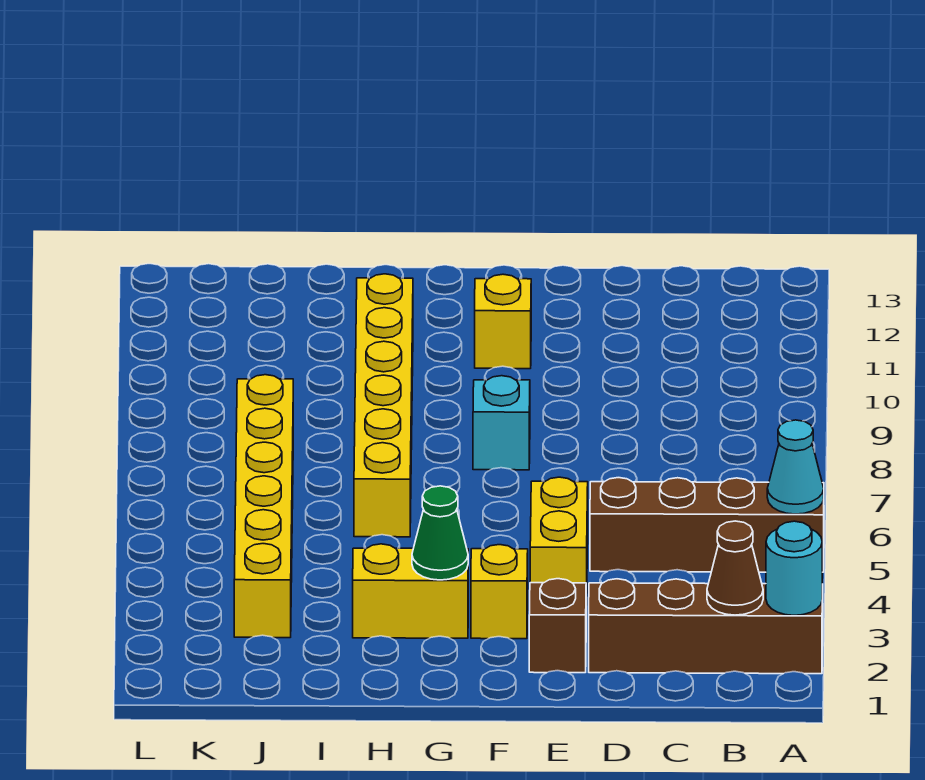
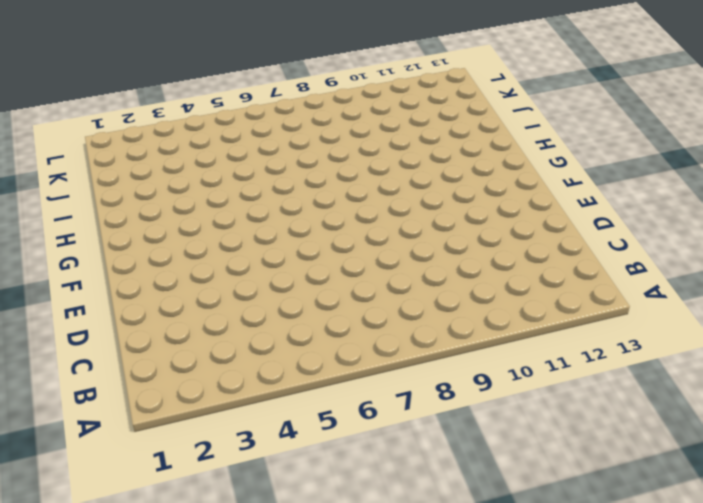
none -> brown 1x4 brick [589,579,823,674]
none -> brown 1x4 brick [590,478,824,572]
none -> brown 1x1 brick [529,579,586,673]

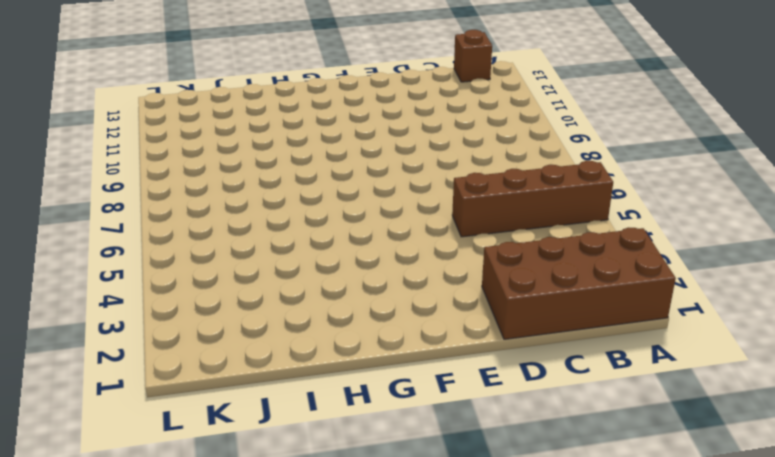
brown 2x4 brick [482,227,676,339] -> brown 1x4 brick [589,579,823,674]
brown 1x1 brick [454,30,492,82] -> brown 1x1 brick moved to [529,579,586,673]
none -> yellow 1x2 brick [530,477,588,605]
none -> yellow 1x1 brick [471,545,528,639]
none -> cyan 1x1 brick [473,376,530,470]

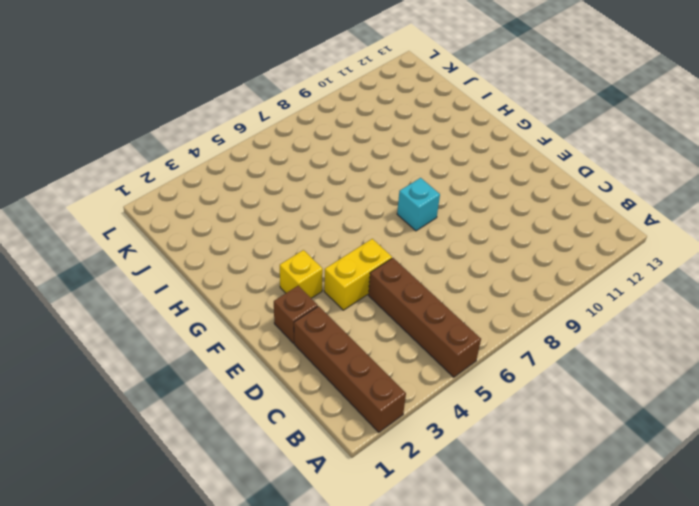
none -> yellow 1x1 brick [475,274,531,369]
none -> yellow 1x2 brick [353,544,468,638]
none -> yellow 1x6 brick [354,274,413,537]

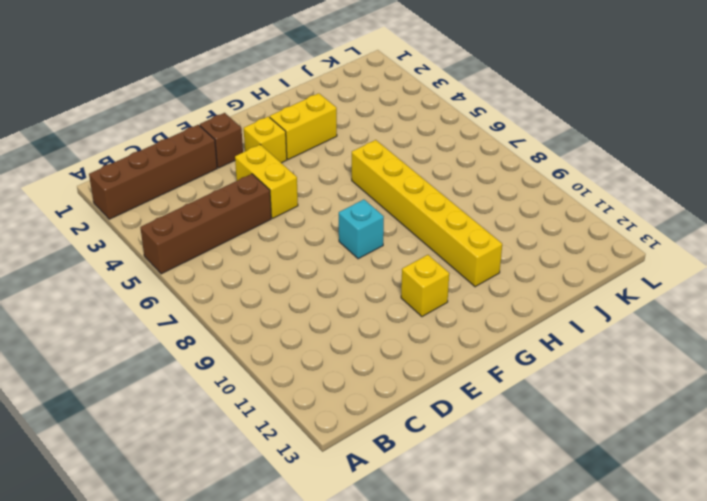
none -> yellow 1x6 brick [234,375,293,638]
none -> cyan 1x1 round brick [766,521,822,615]
none -> cyan 1x1 cone [767,420,824,514]

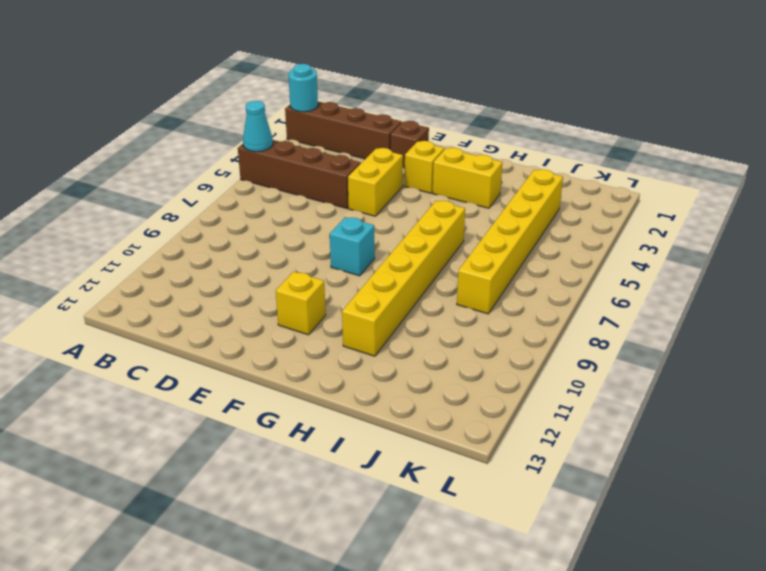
none -> brown 1x1 cone [707,521,763,615]
none -> green 1x1 cone [412,486,468,580]

